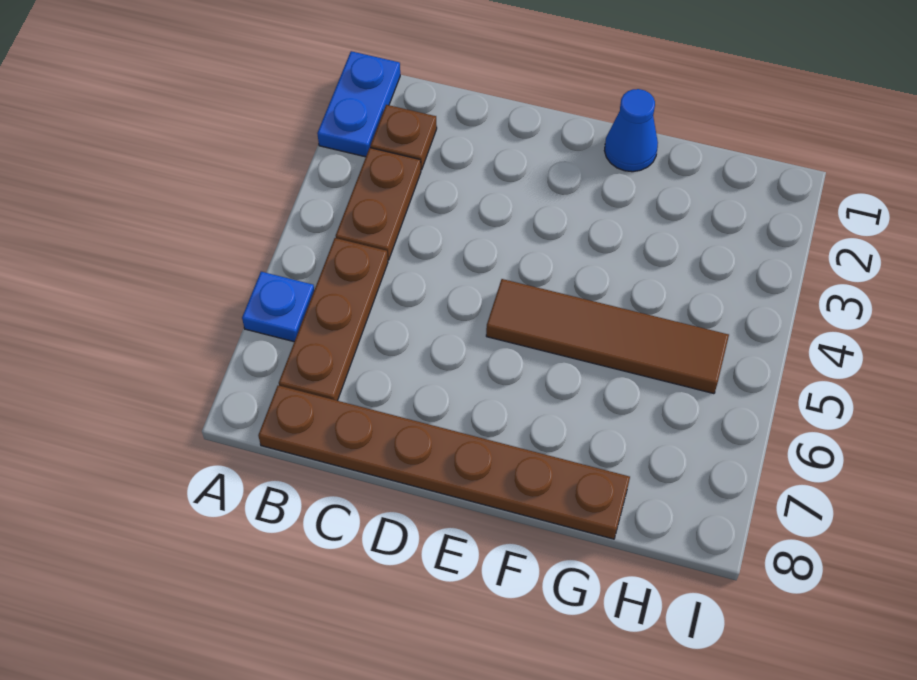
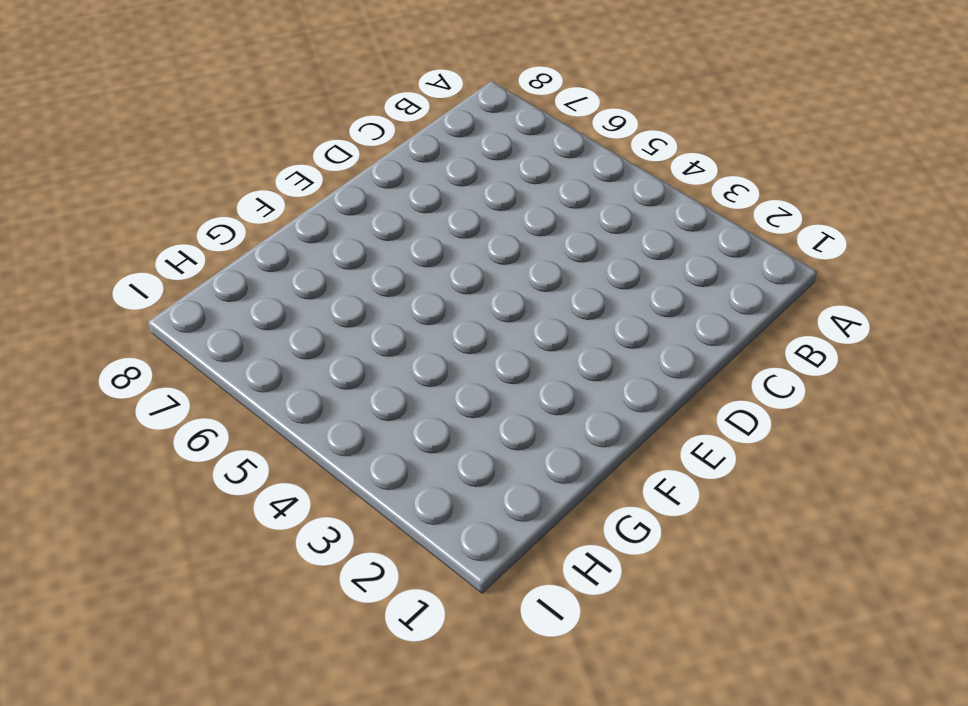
none -> blue 1x2 plate [317,51,400,157]
none -> blue 1x1 plate [242,272,314,342]

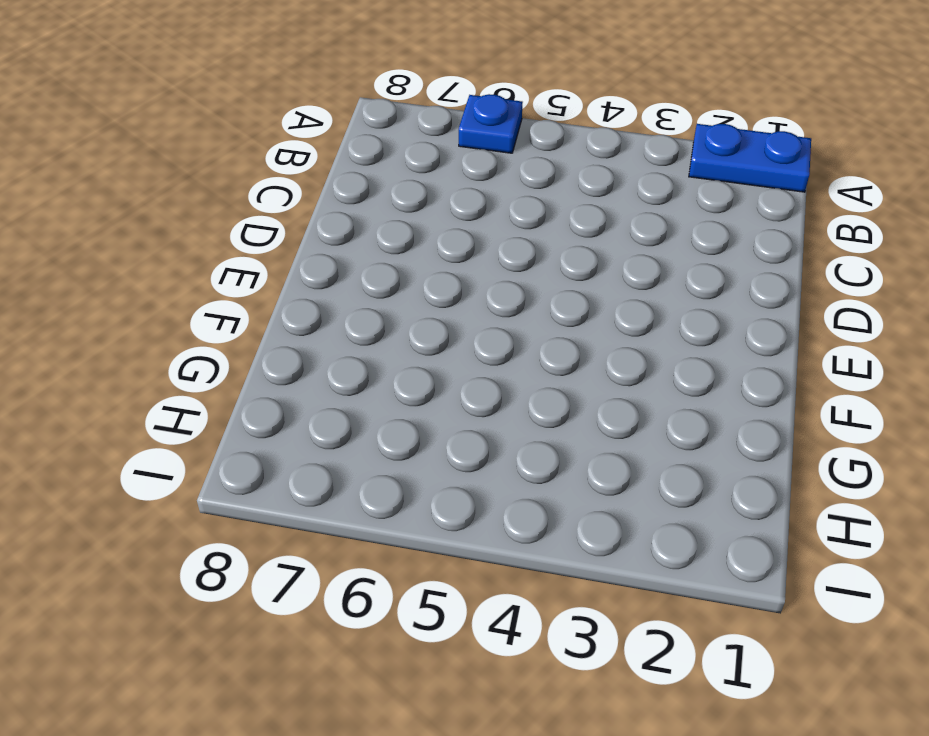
none -> brown 1x1 plate [370,105,437,170]
none -> brown 1x2 plate [336,148,421,260]

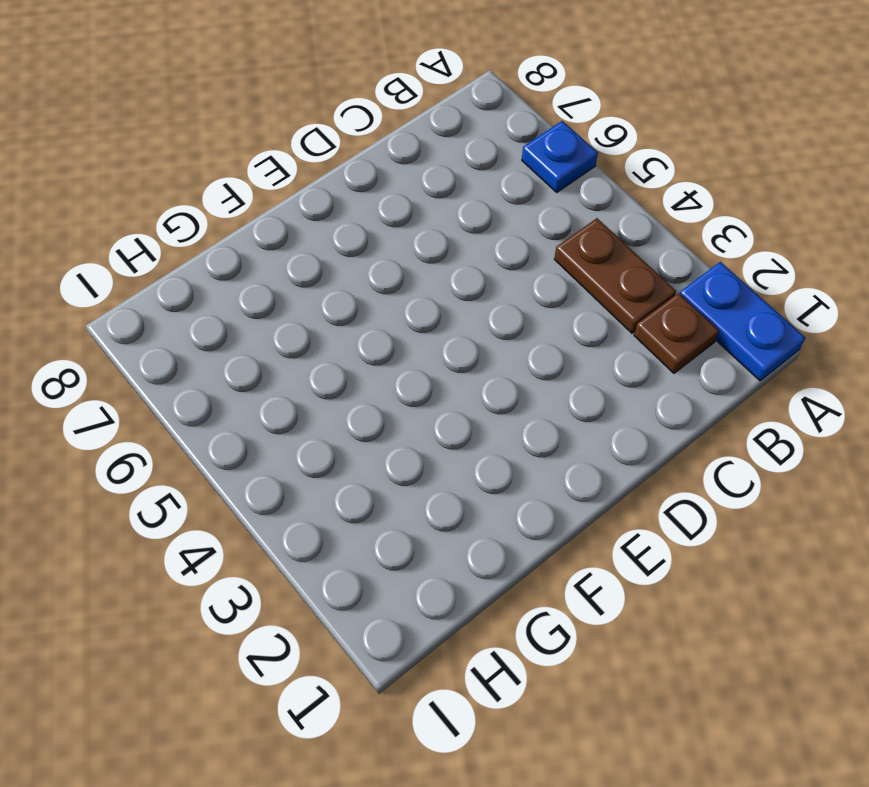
none -> brown 1x3 plate [279,238,388,401]
none -> brown 1x6 plate [258,385,630,539]

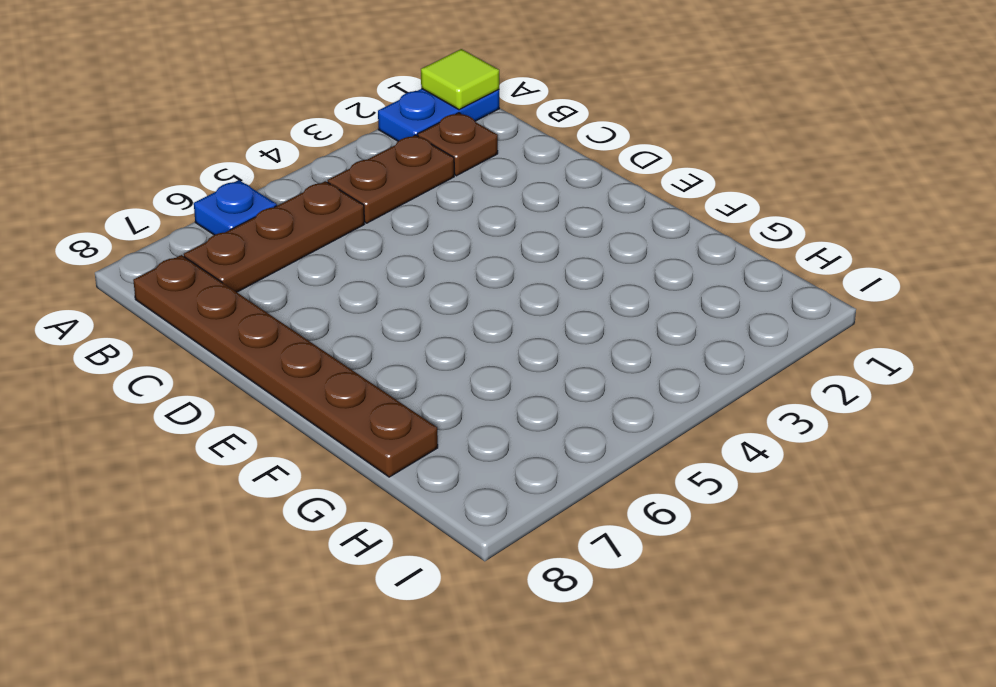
lime 1x1 tile [421,49,499,110] -> none
none -> brown 1x4 tile [486,279,729,394]
none -> blue 1x1 cone [604,89,658,172]

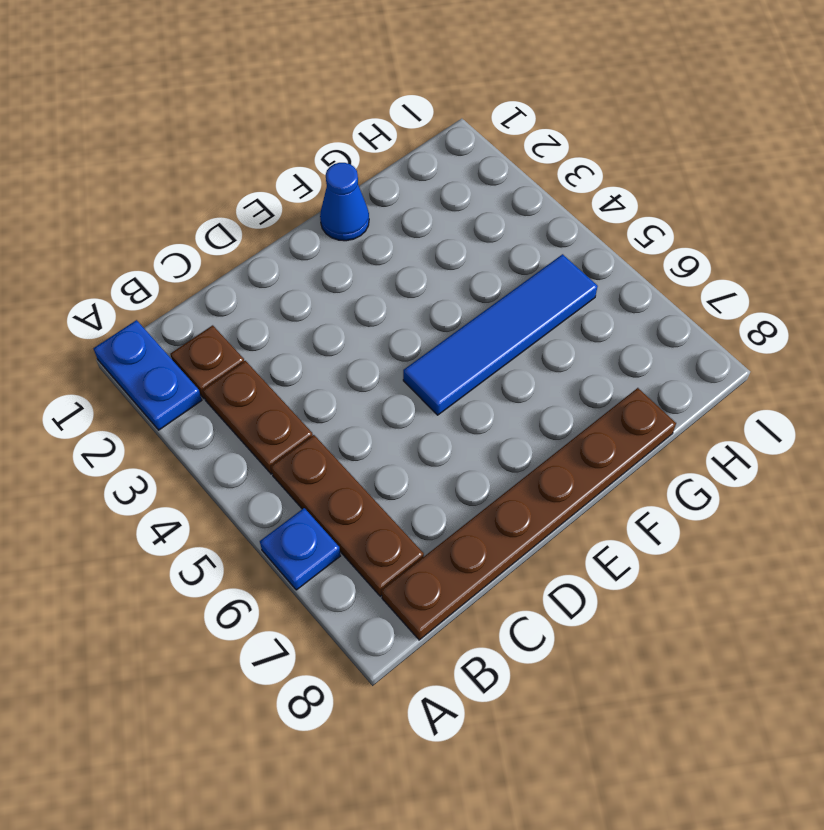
blue 1x4 tile [403,254,598,415] -> brown 1x4 tile [486,279,729,394]

